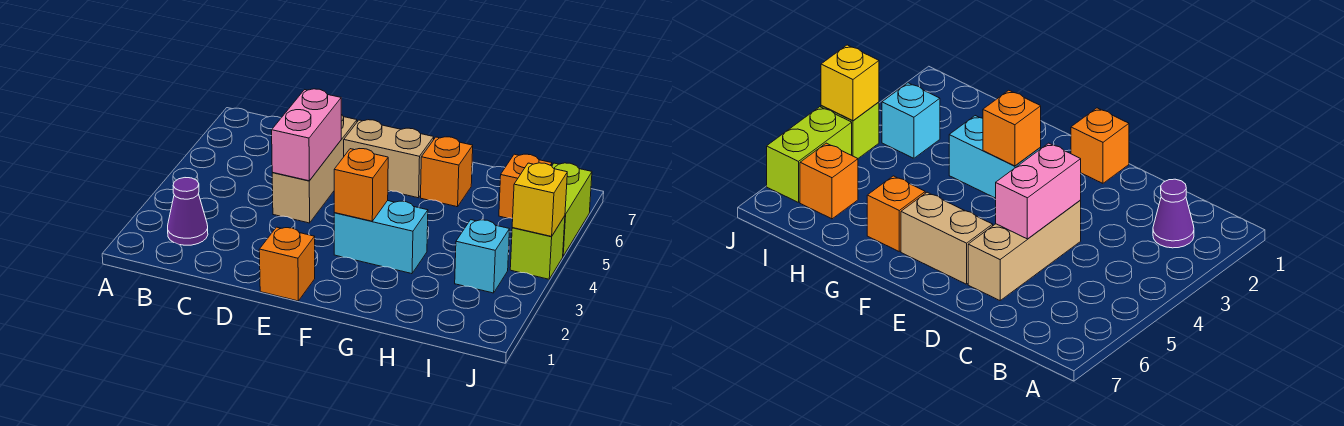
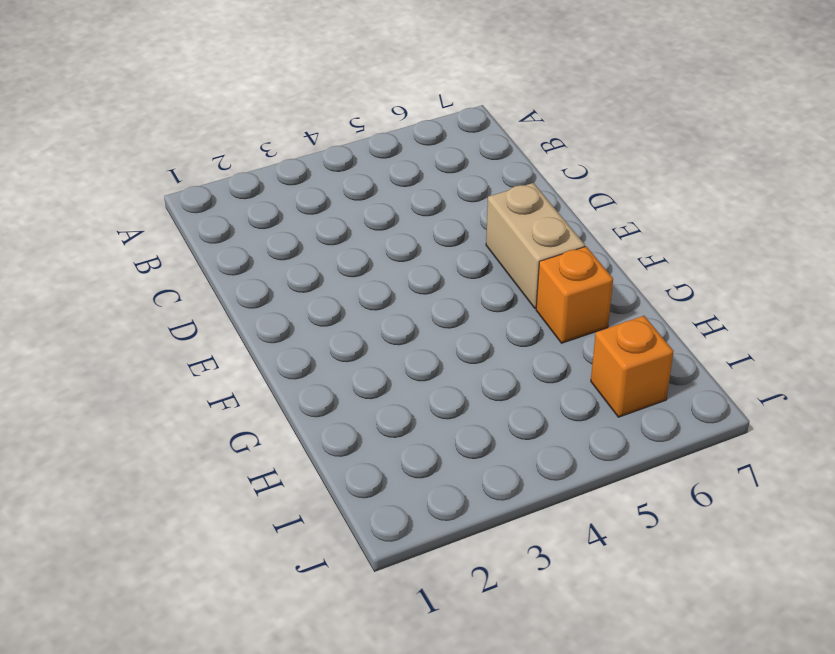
none -> purple 1x1 cone [168,178,208,245]
none -> tan 1x3 brick [272,114,357,223]
none -> orange 1x1 brick [259,227,315,301]

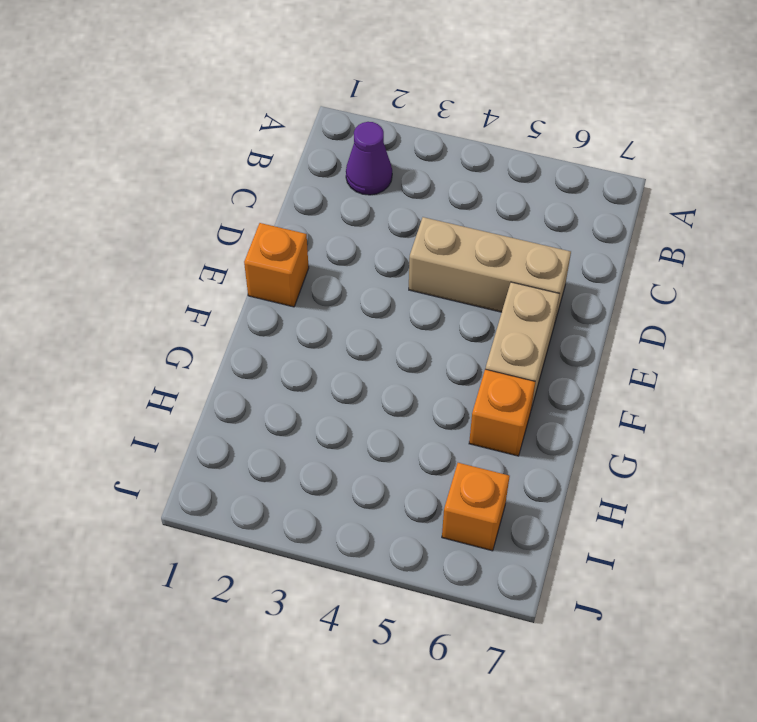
none -> cyan 1x2 brick [334,201,428,274]
none -> cyan 1x1 brick [455,220,509,293]
none -> lime 1x1 brick [510,216,565,279]

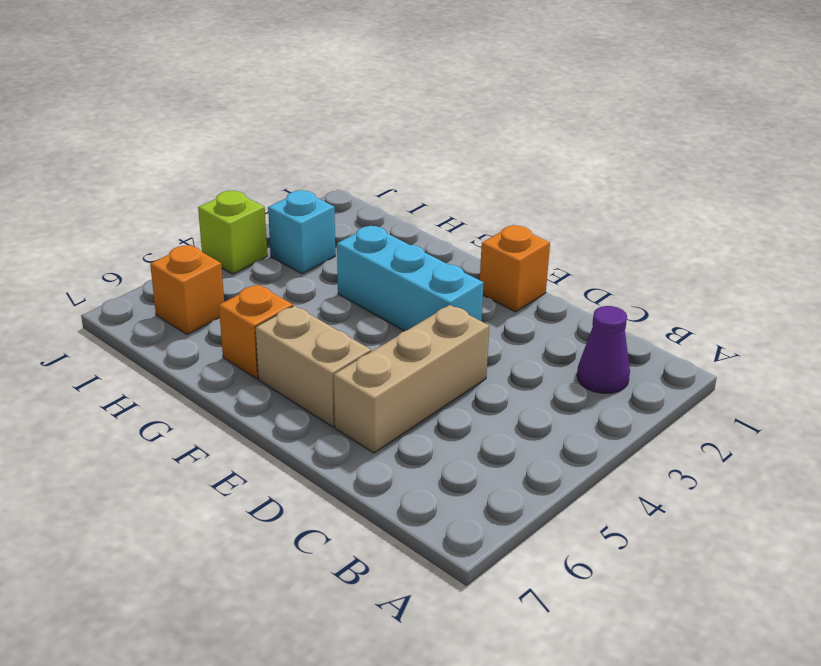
cyan 1x3 brick [337,225,484,331] -> cyan 1x2 brick [334,201,428,274]
none -> lime 1x2 brick [552,163,592,256]
none -> pink 1x2 brick [272,89,341,181]
none -> orange 1x1 brick [334,149,388,221]

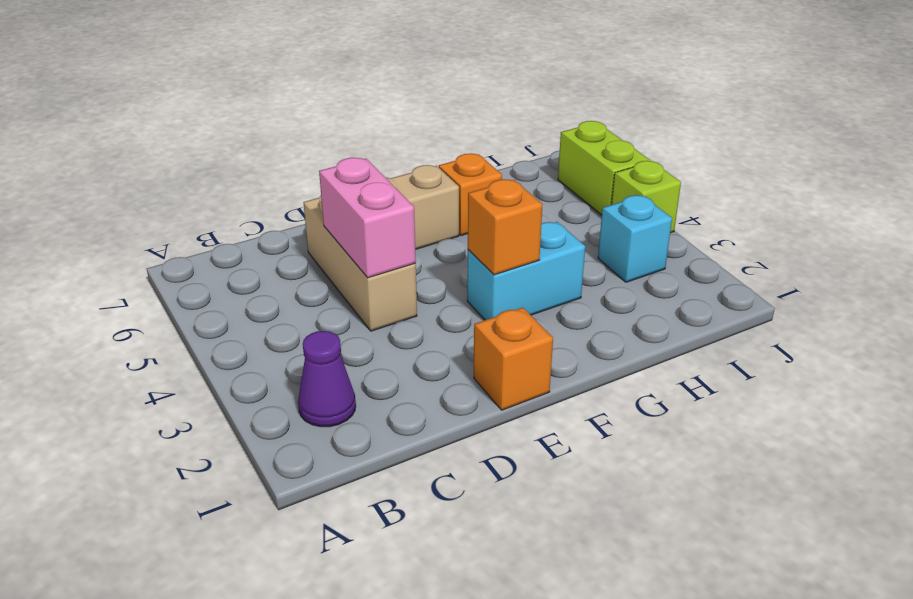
none -> orange 1x1 brick [499,154,552,218]
none -> yellow 1x1 brick [512,163,567,236]

